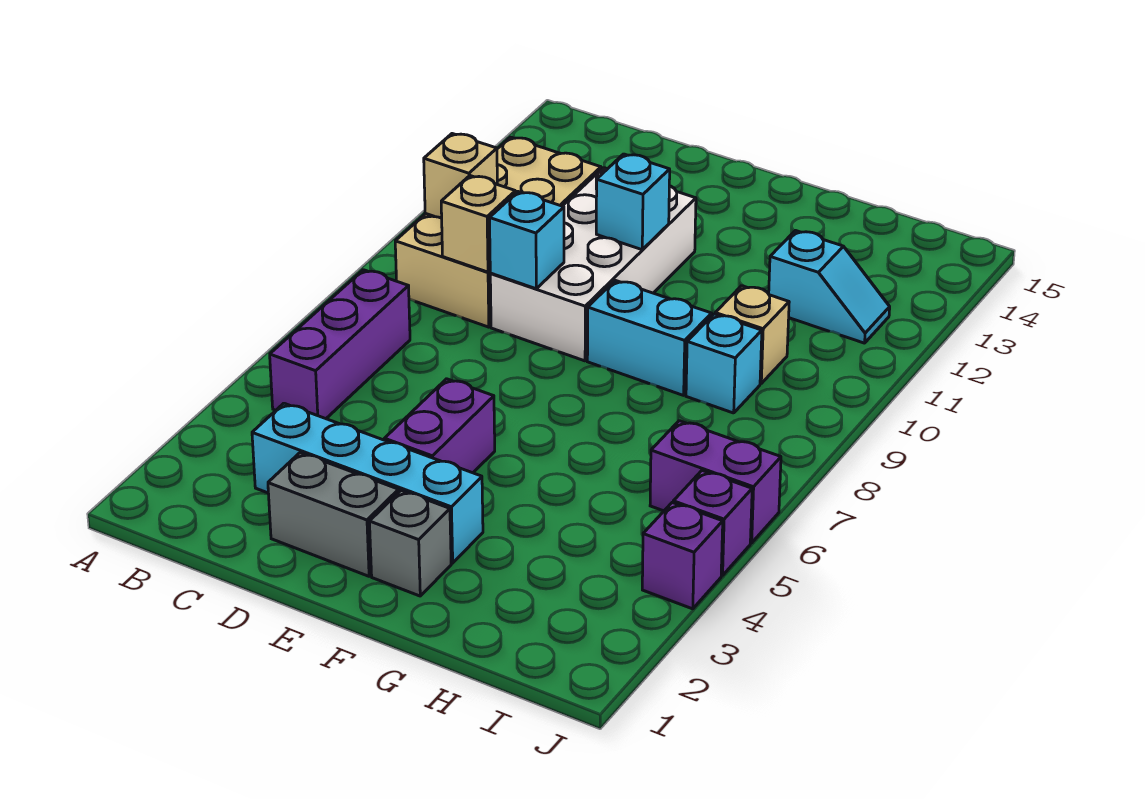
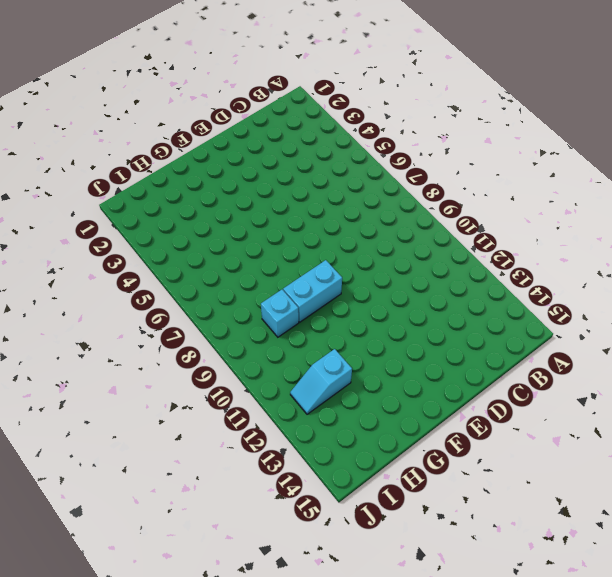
none -> purple 1x3 brick [270,270,410,419]
none -> tan 2x4 brick [395,137,601,327]
none -> cyan 1x4 brick [252,403,483,563]

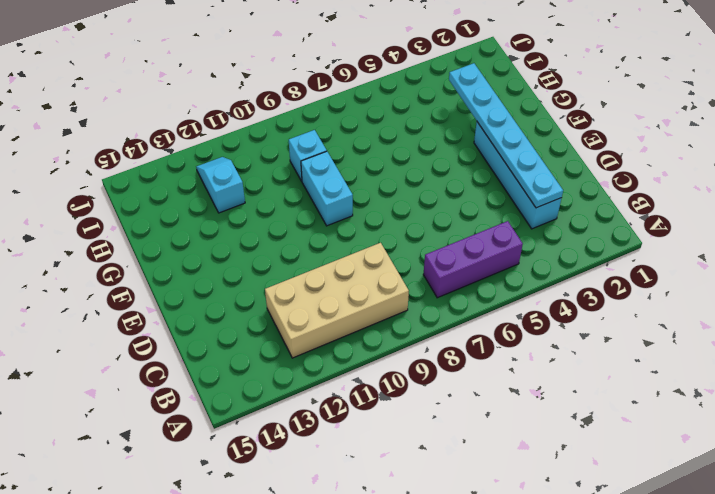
cyan 1x6 plate [449,63,563,208] -> none
none -> grey 1x2 brick [268,453,399,576]
none -> white 2x4 brick [490,168,696,361]
none -> purple 1x2 brick [385,379,495,473]

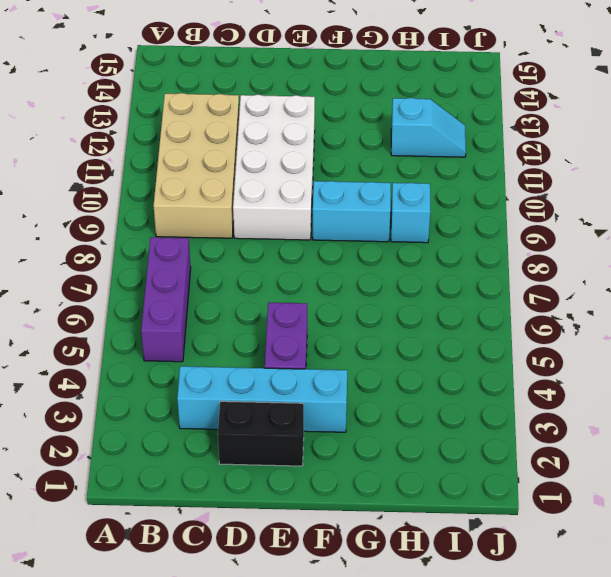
black 1x2 brick [218,401,304,466] -> grey 1x2 brick [268,453,399,576]
none -> grey 1x1 brick [369,490,451,596]
none -> tan 1x1 brick [715,286,789,383]
none -> purple 1x2 brick [650,421,781,543]

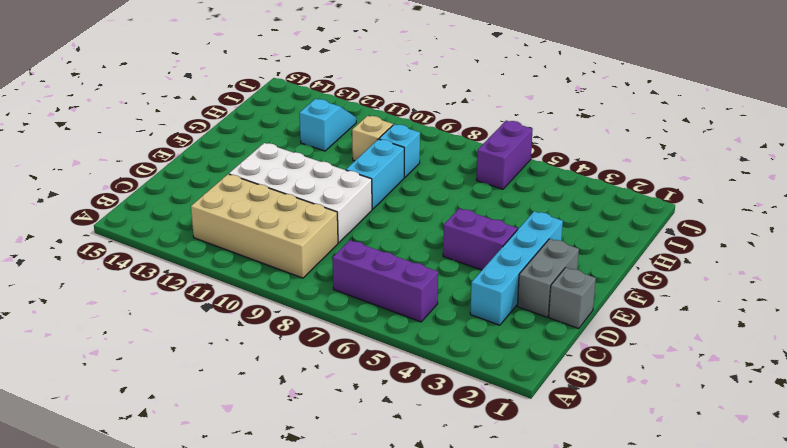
grey 1x1 brick [549,268,596,329] -> grey 1x1 brick moved to [369,490,451,596]
none -> purple 1x1 brick [642,503,723,609]
none -> purple 1x1 brick [673,471,752,576]
none -> tan 1x1 brick [424,134,497,218]

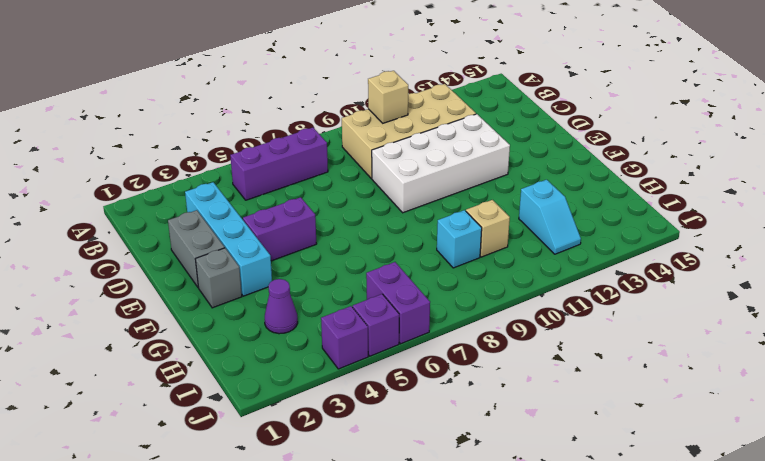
purple 1x1 cone [265,279,298,334] -> none
none -> cyan 1x2 brick [587,280,712,395]
none -> tan 1x1 brick [441,176,515,272]
none -> cyan 1x1 brick [490,192,564,289]

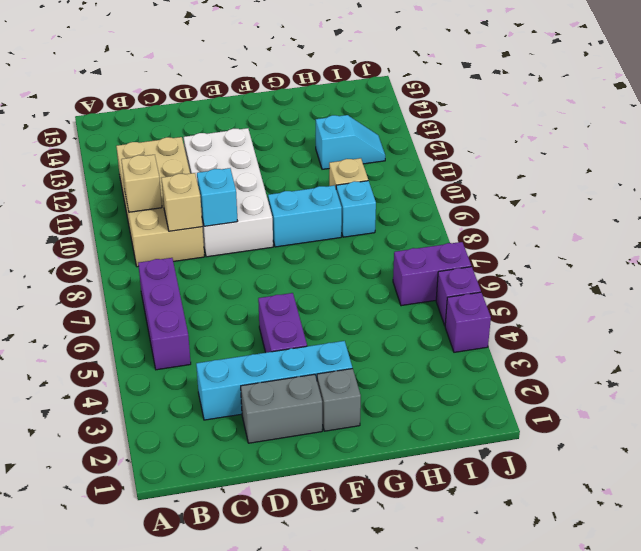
none -> cyan 1x1 brick [596,154,670,250]

